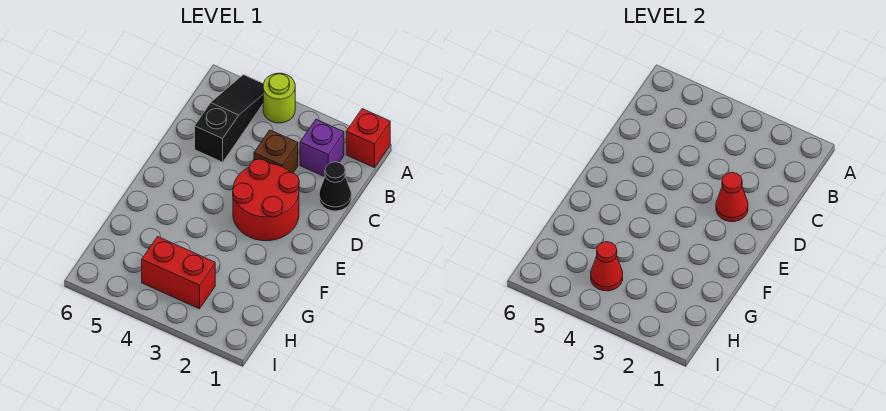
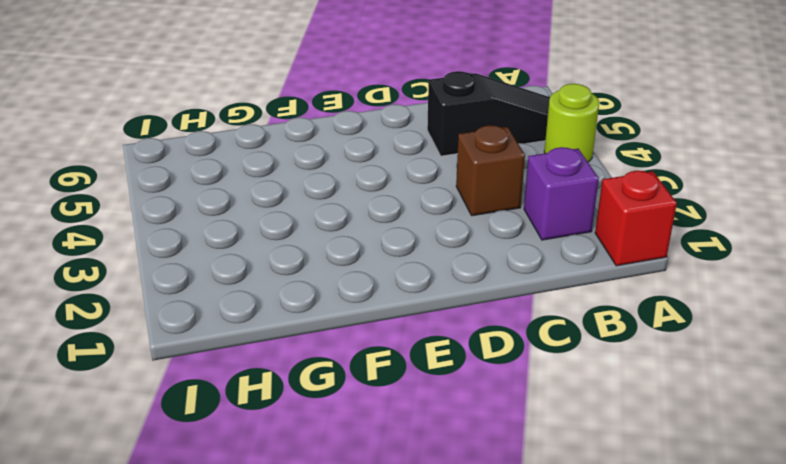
none -> black 1x1 cone [319,162,351,211]
none -> red 2x2 round brick [233,159,299,241]

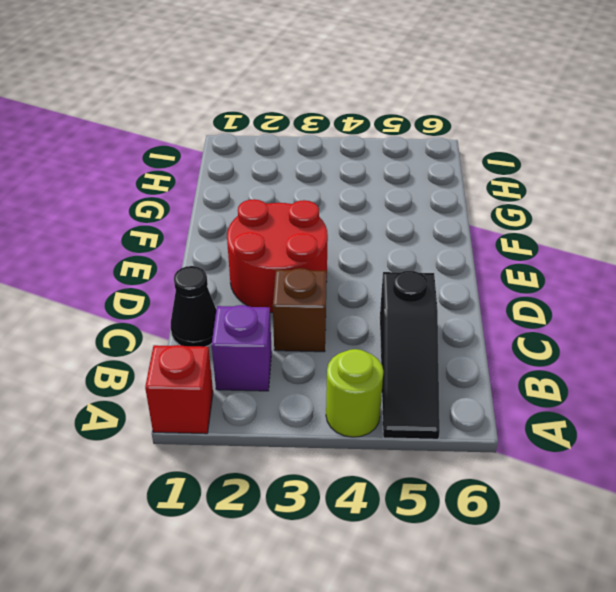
none -> red 1x2 brick [142,237,215,309]
none -> red 1x1 cone [716,172,748,222]

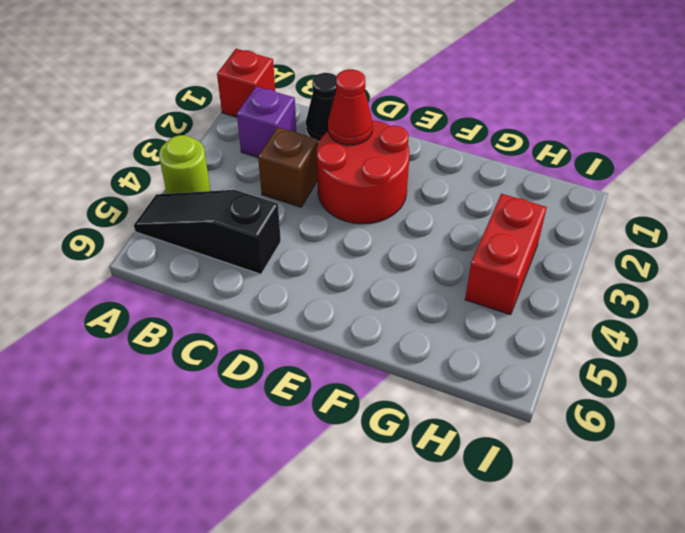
none -> red 1x1 cone [591,242,623,291]

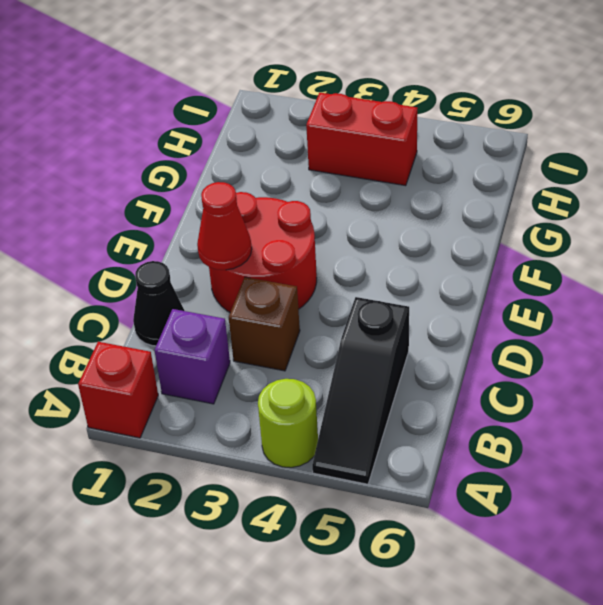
none -> red 1x1 cone [591,242,623,291]

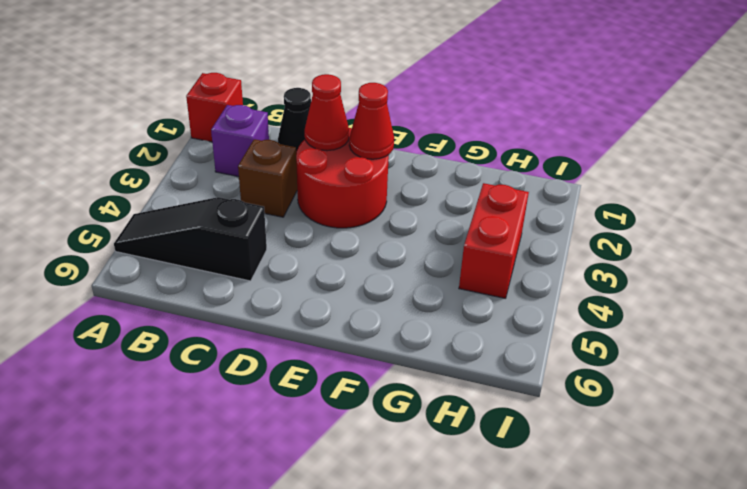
red 1x1 cone [349,83,394,159] -> red 1x1 cone moved to [591,242,623,291]
none -> lime 1x1 round brick [263,73,295,123]

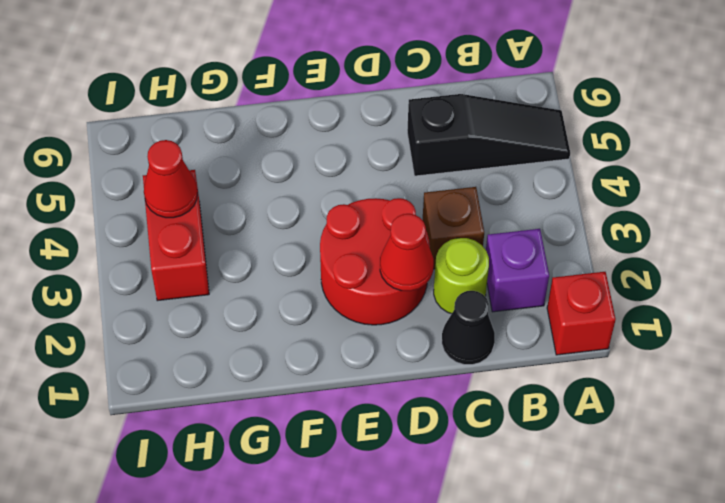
lime 1x1 round brick [434,238,489,314] -> lime 1x1 round brick moved to [263,73,295,123]

